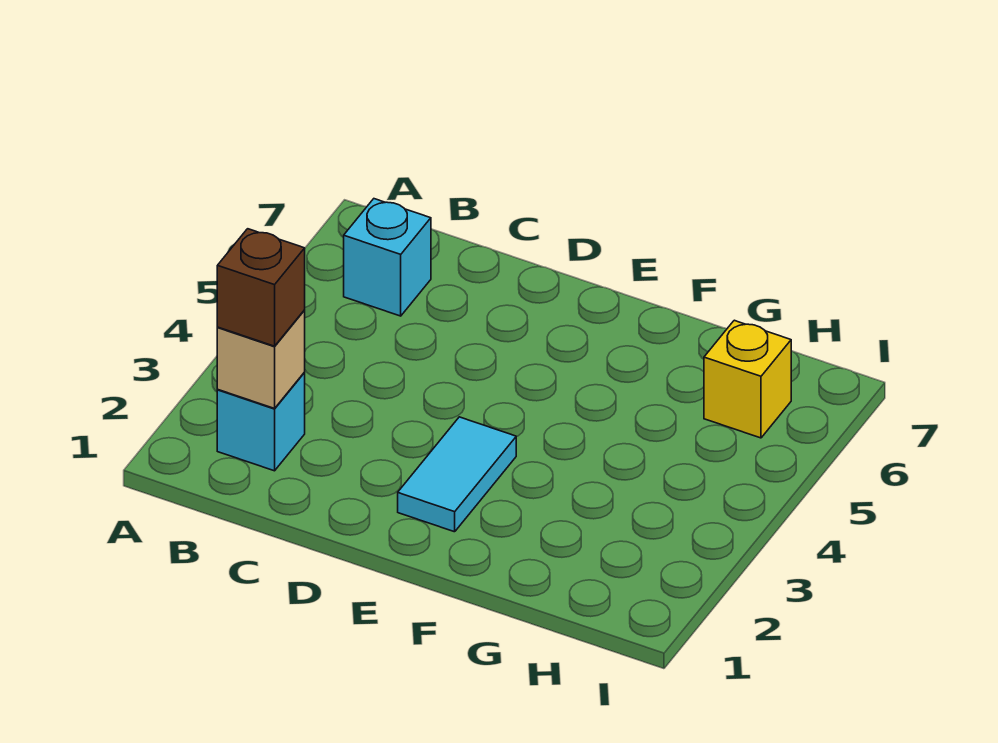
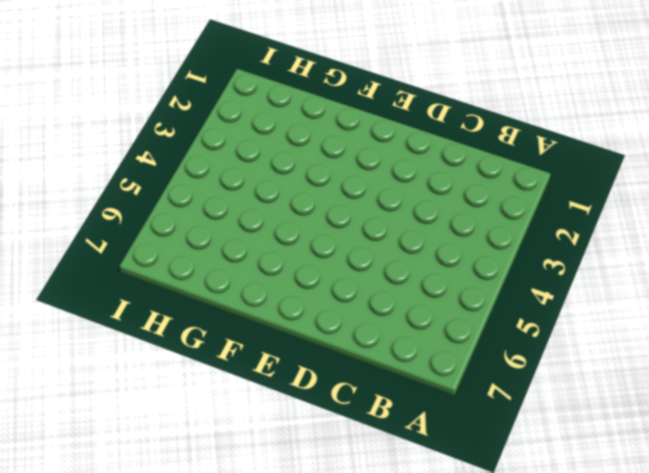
none -> cyan 1x1 brick [217,373,305,471]
none -> cyan 1x1 brick [344,199,431,316]

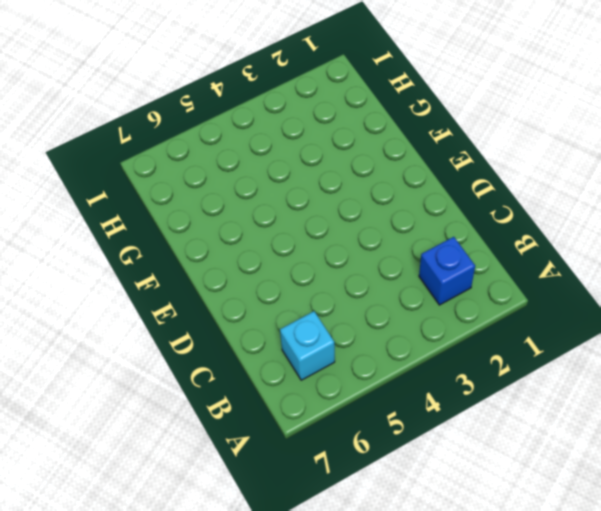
blue 1x1 brick [419,237,475,305] -> cyan 1x1 brick [217,373,305,471]
none -> cyan 1x2 tile [398,417,516,532]
none -> yellow 1x1 brick [704,320,791,438]

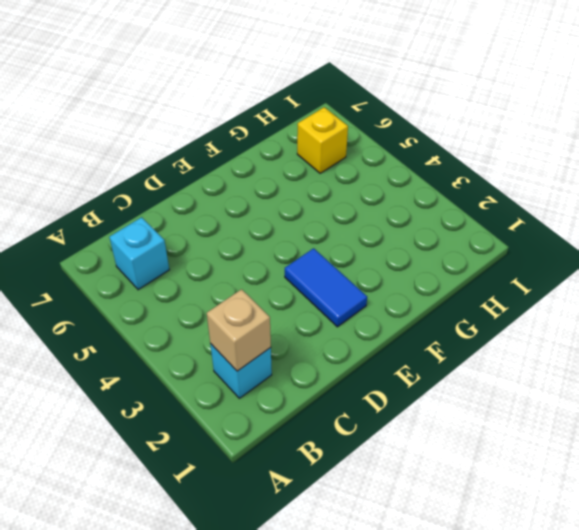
blue 1x2 tile [285,248,367,327] -> cyan 1x2 tile [398,417,516,532]
none -> brown 1x1 brick [217,229,305,346]

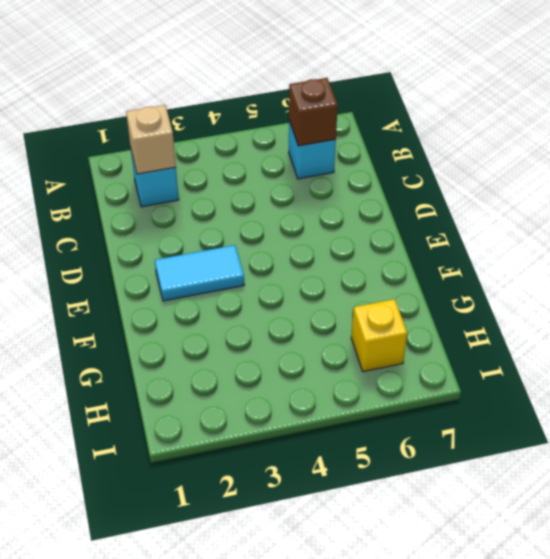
brown 1x1 brick [289,78,338,146] -> brown 1x1 brick moved to [217,229,305,346]

